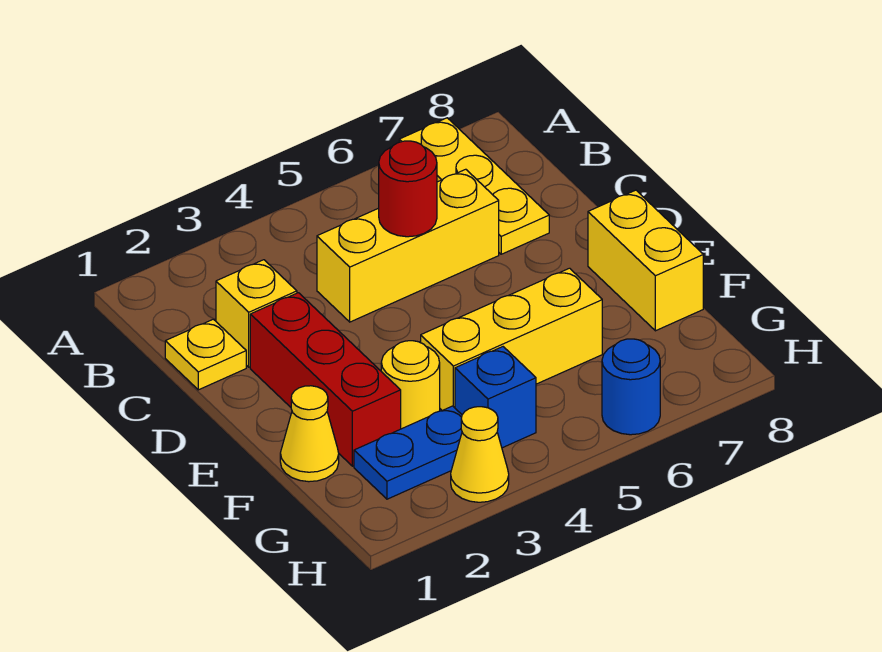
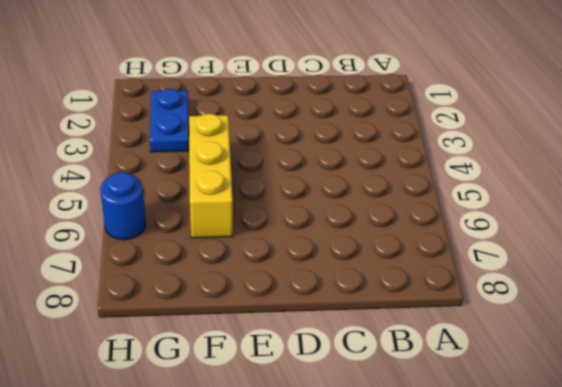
none -> yellow 1x3 plate [399,118,549,254]
none -> yellow 1x1 plate [165,319,246,390]
none -> yellow 1x1 brick [216,260,297,367]

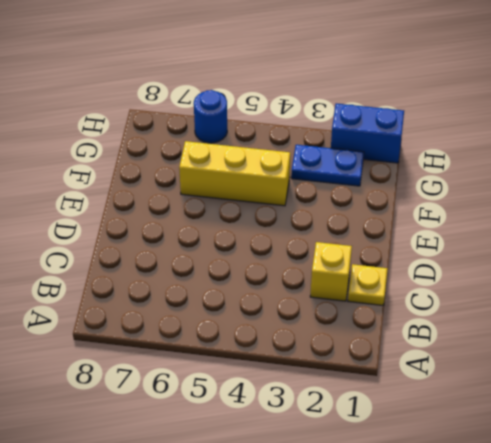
blue 1x2 brick [331,103,404,163] -> none
none -> yellow 1x3 plate [399,118,549,254]
none -> yellow 1x3 brick [317,169,499,322]
none -> red 1x3 brick [250,293,401,466]

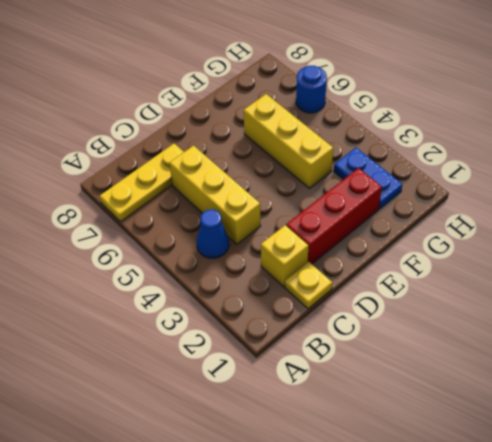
blue 1x1 cone [197,210,229,258] -> none
none -> yellow 1x2 brick [588,190,703,331]
none -> yellow 1x1 cone [280,386,339,482]
none -> yellow 1x1 round brick [381,341,440,429]

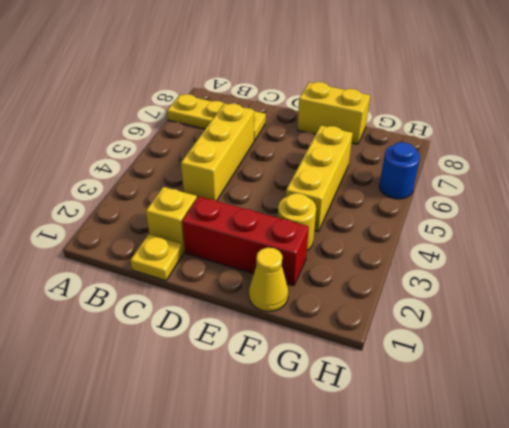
none -> blue 1x2 plate [354,406,462,499]
none -> blue 1x1 brick [455,347,536,448]
none -> yellow 1x1 cone [451,407,509,502]

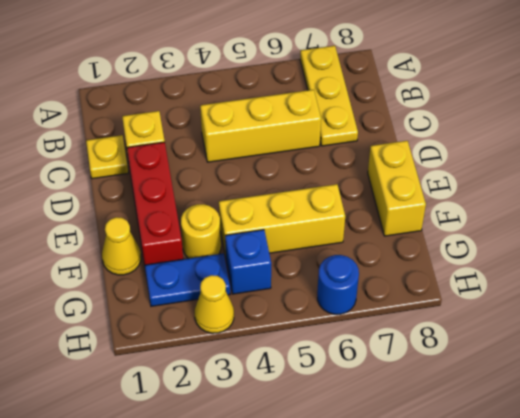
none -> red 1x1 round brick [379,141,437,237]

